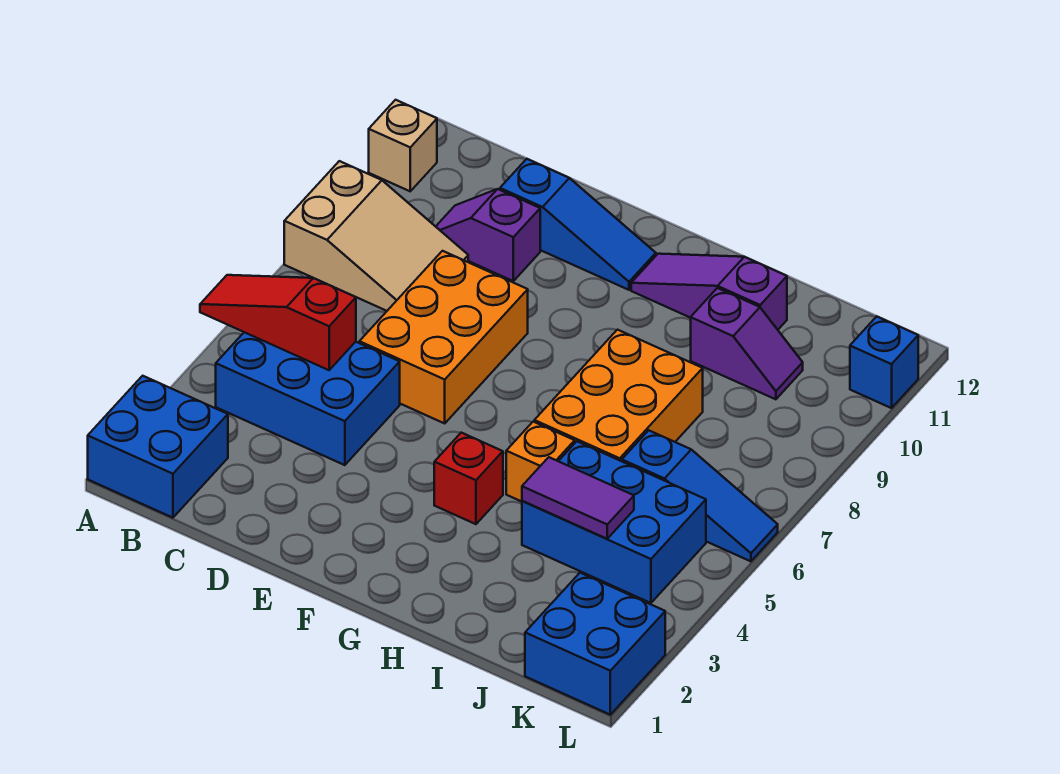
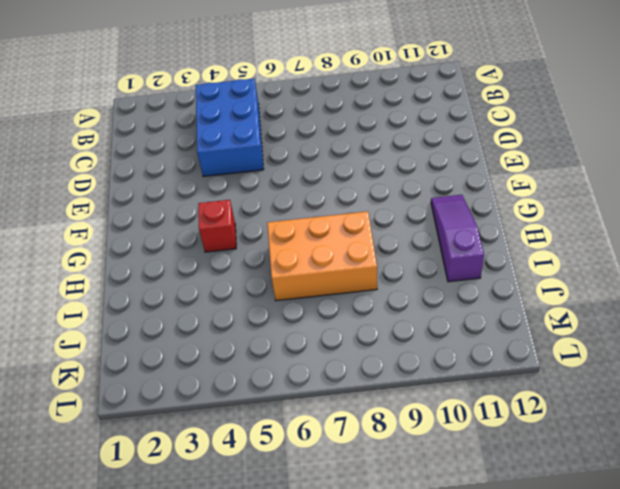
none -> blue 2x2 brick [88,376,228,518]
none -> tan 2x3 slope [284,161,468,311]
none -> tan 1x1 brick [369,100,437,191]

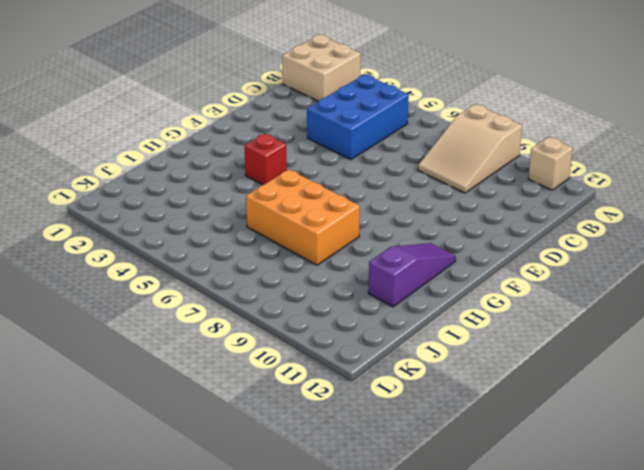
tan 2x2 brick [282,35,361,101] -> blue 2x2 brick [88,376,228,518]
none -> purple 1x2 slope [436,189,540,281]
none -> orange 2x3 brick [359,251,528,423]
none -> blue 1x3 slope [500,159,656,290]

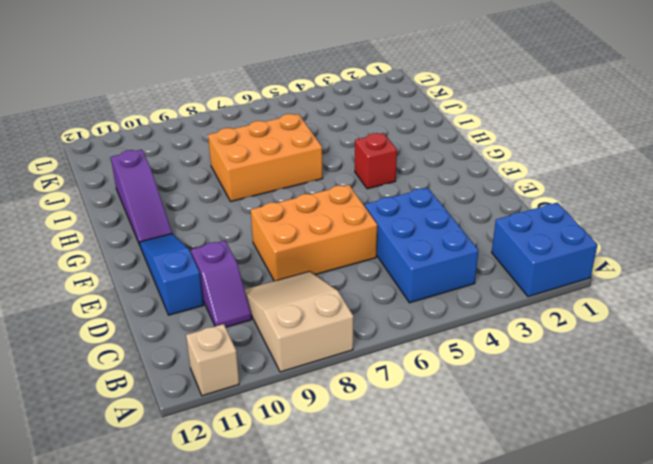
none -> orange 1x1 brick [506,422,575,502]
none -> blue 2x3 brick [522,441,706,603]
none -> purple 1x2 slope [691,288,803,399]

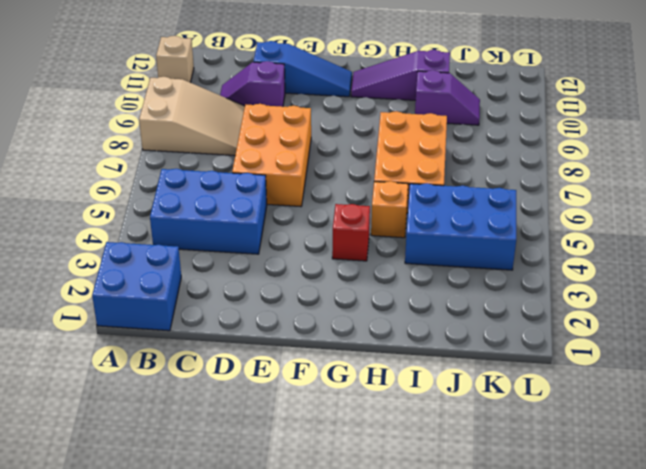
none -> blue 1x3 slope [622,430,778,561]
none -> blue 2x2 brick [525,573,665,715]
none -> blue 1x1 brick [850,317,918,408]

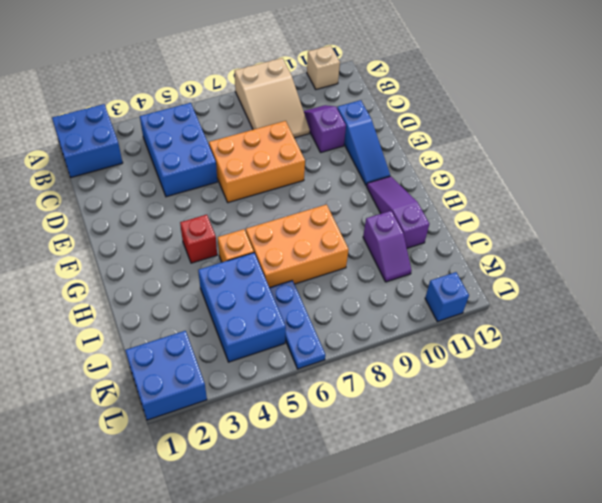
blue 1x3 plate [270,280,325,369] -> blue 1x3 slope [622,430,778,561]
none -> red 1x3 slope [200,275,356,370]
none -> purple 1x2 tile [522,457,634,539]

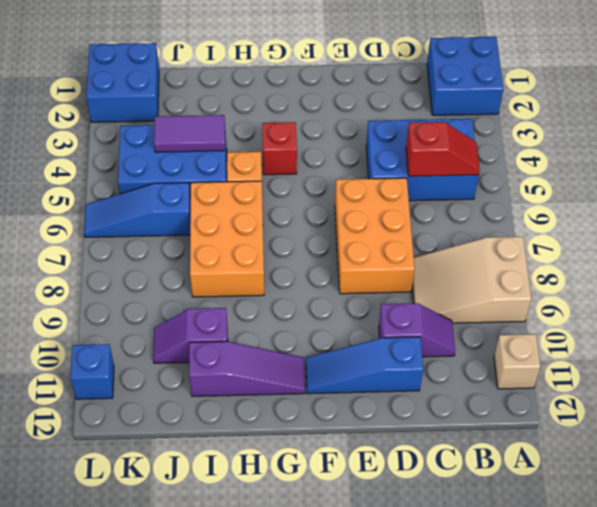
red 1x2 slope [406,122,480,176] -> red 1x3 slope [200,275,356,370]

